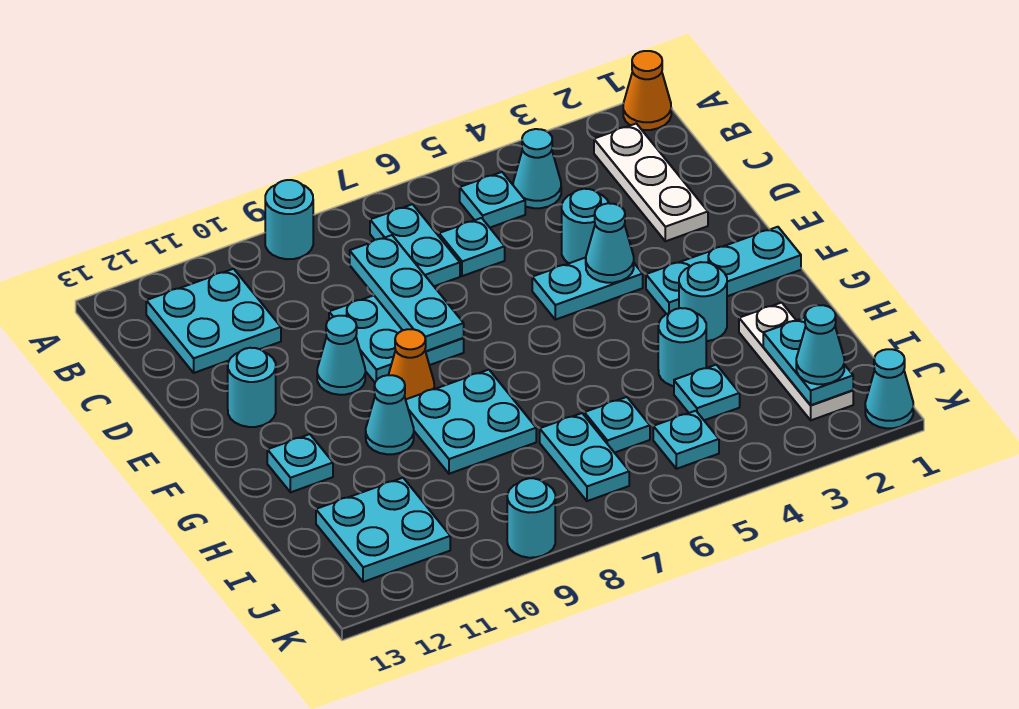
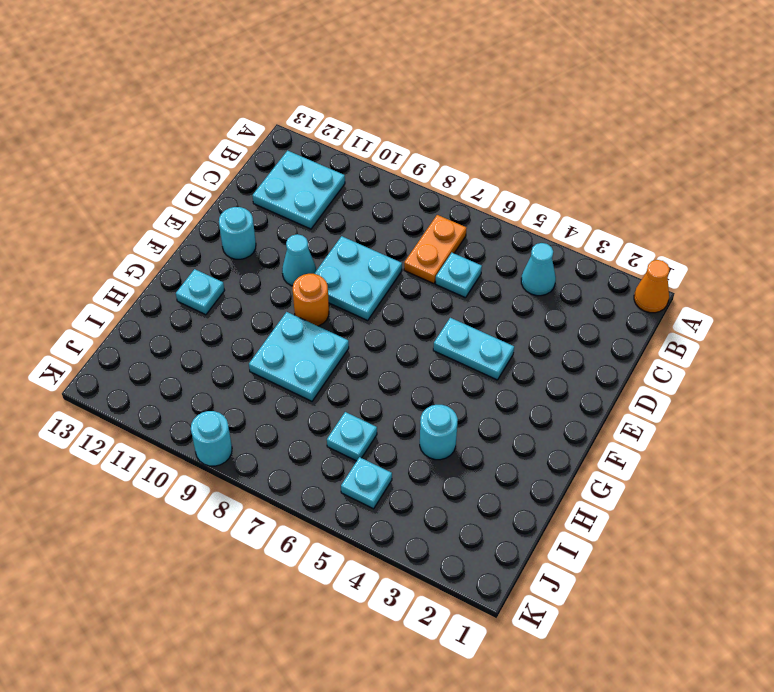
orange 1x2 plate [404,215,467,284] -> cyan 1x2 plate [370,204,460,286]
orange 1x1 round brick [293,274,329,326] -> orange 1x1 cone [389,329,434,399]
none -> cyan 1x1 round brick [265,180,313,259]
none -> white 1x3 plate [594,124,708,241]
none -> cyan 1x1 plate [460,172,525,227]
none -> cyan 1x1 round brick [562,189,609,263]

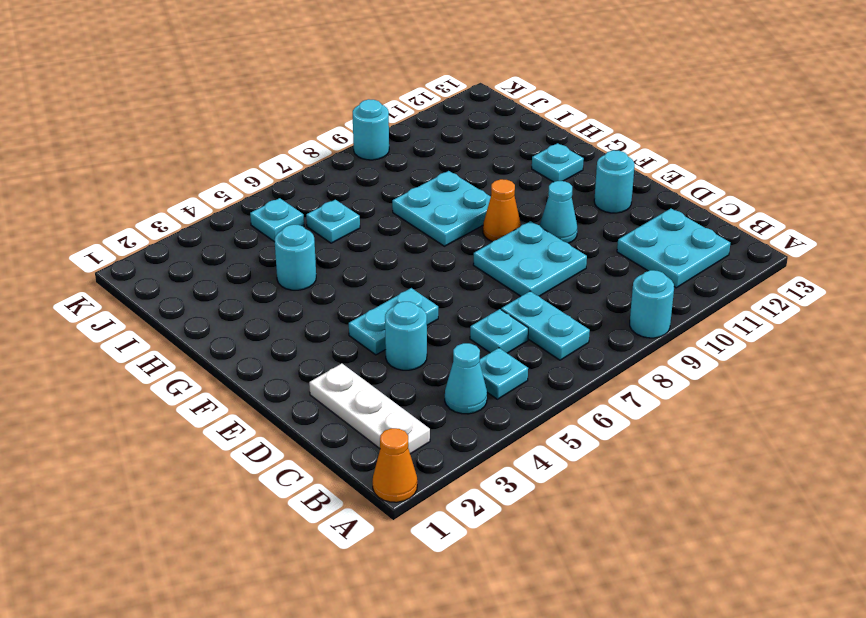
none -> cyan 1x3 plate [646,227,801,314]
none -> cyan 1x1 round brick [679,262,727,341]
none -> cyan 1x1 cone [366,375,414,454]
none -> white 1x3 plate [739,303,853,420]

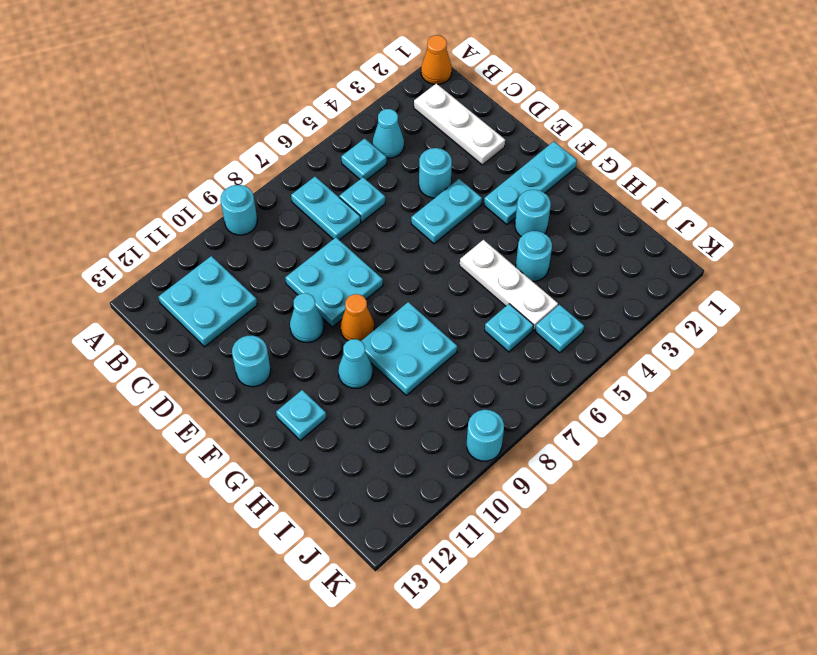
white 1x3 plate [460,240,558,330] -> white 1x3 plate moved to [739,303,853,420]
none -> cyan 1x1 plate [674,365,740,420]
none -> cyan 1x2 plate [540,413,629,501]
none -> cyan 2x2 plate [316,478,450,582]
none -> cyan 1x1 cone [865,349,913,428]

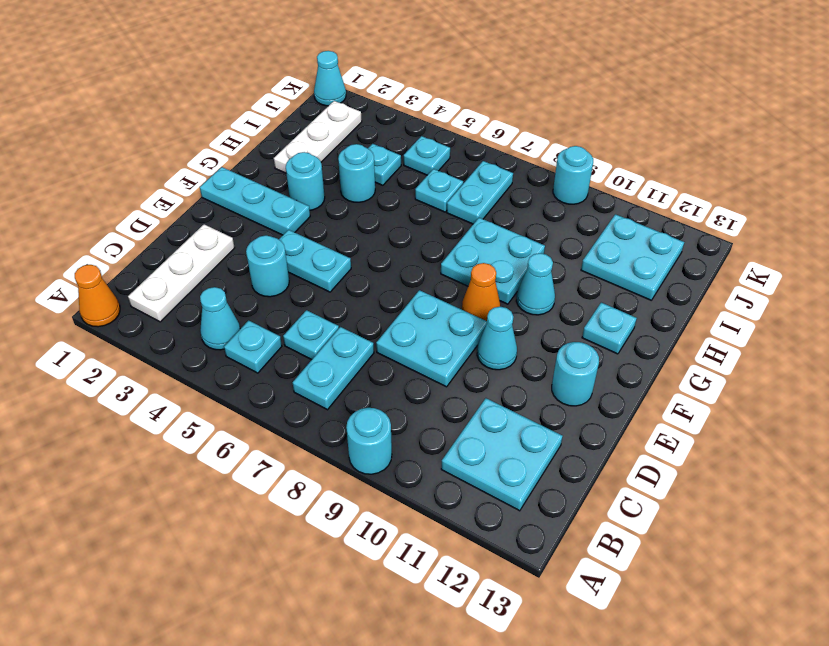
none -> cyan 1x3 plate [350,235,464,351]
none -> cyan 1x1 cone [586,203,634,283]
none -> cyan 1x2 plate [763,318,853,405]
none -> cyan 1x1 cone [796,305,844,384]

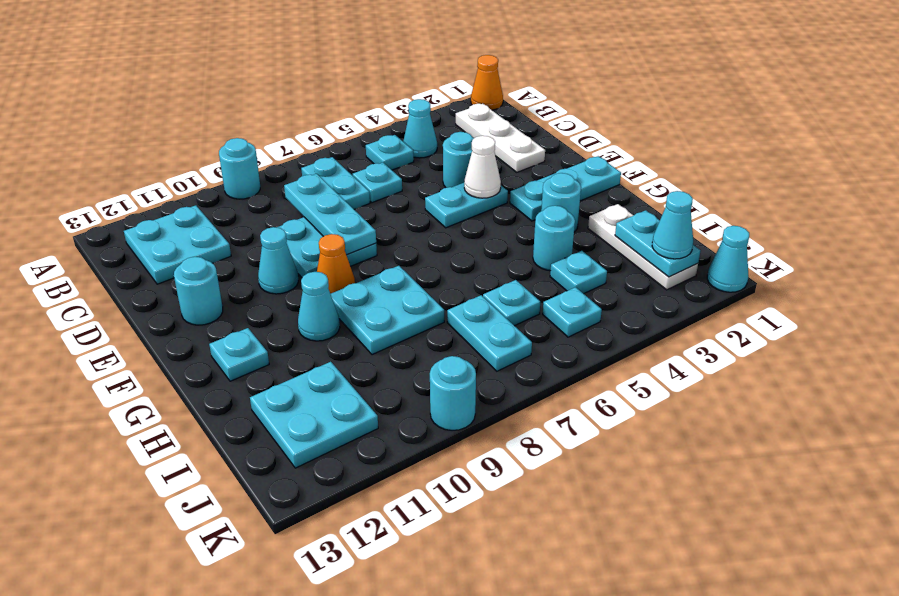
white 1x1 cone [464,136,501,198] -> cyan 1x1 cone [586,203,634,283]

